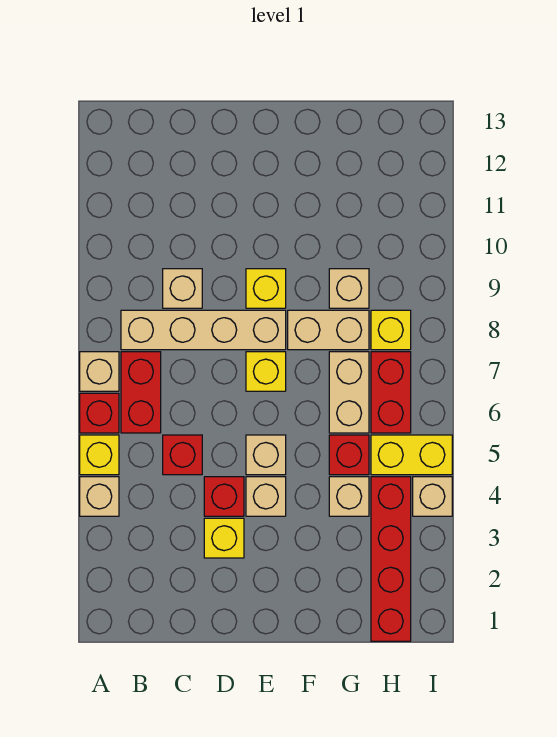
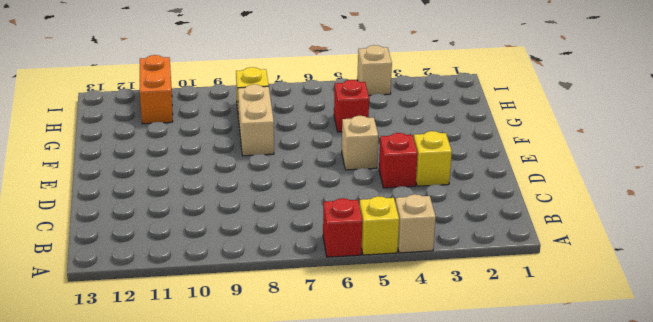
orange 1x2 brick [140,55,173,124] -> none
none -> tan 1x1 brick [80,352,119,391]
none -> red 1x2 brick [121,352,161,433]
none -> tan 1x4 brick [121,310,286,350]

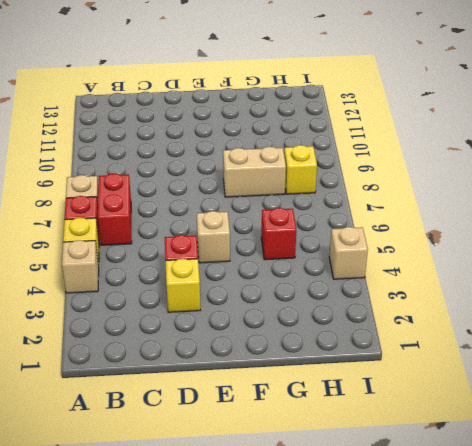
none -> tan 1x4 brick [121,310,286,350]
none -> red 1x1 brick [163,435,202,475]
none -> tan 1x1 brick [163,269,202,308]

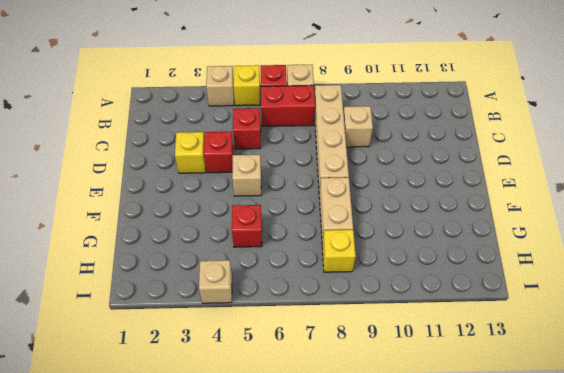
none -> tan 1x1 brick [246,477,286,516]
none -> yellow 1x1 brick [246,352,286,391]
none -> yellow 1x1 brick [246,269,286,308]

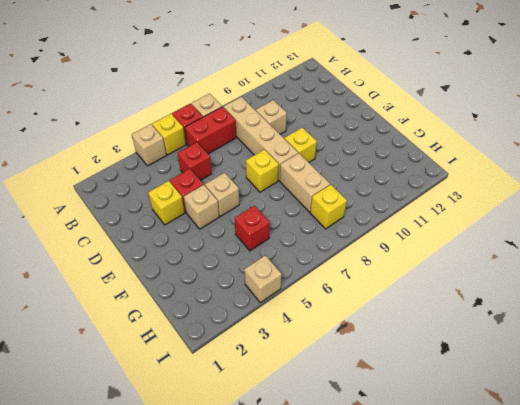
none -> tan 1x1 brick [329,477,369,516]
none -> tan 1x2 brick [329,352,369,433]
none -> tan 1x1 brick [329,269,369,308]

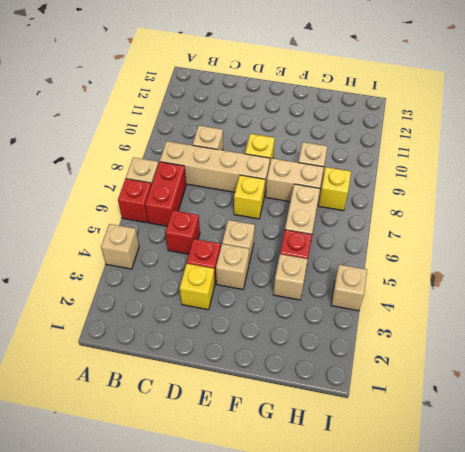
none -> yellow 1x1 brick [80,435,119,475]
none -> red 1x4 brick [371,477,411,641]
none -> yellow 1x2 brick [371,435,452,475]

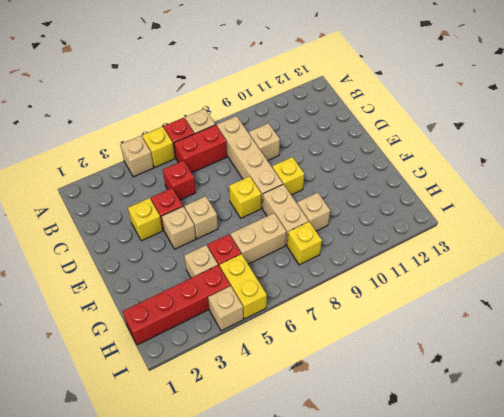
none -> red 1x2 brick [371,352,411,433]

